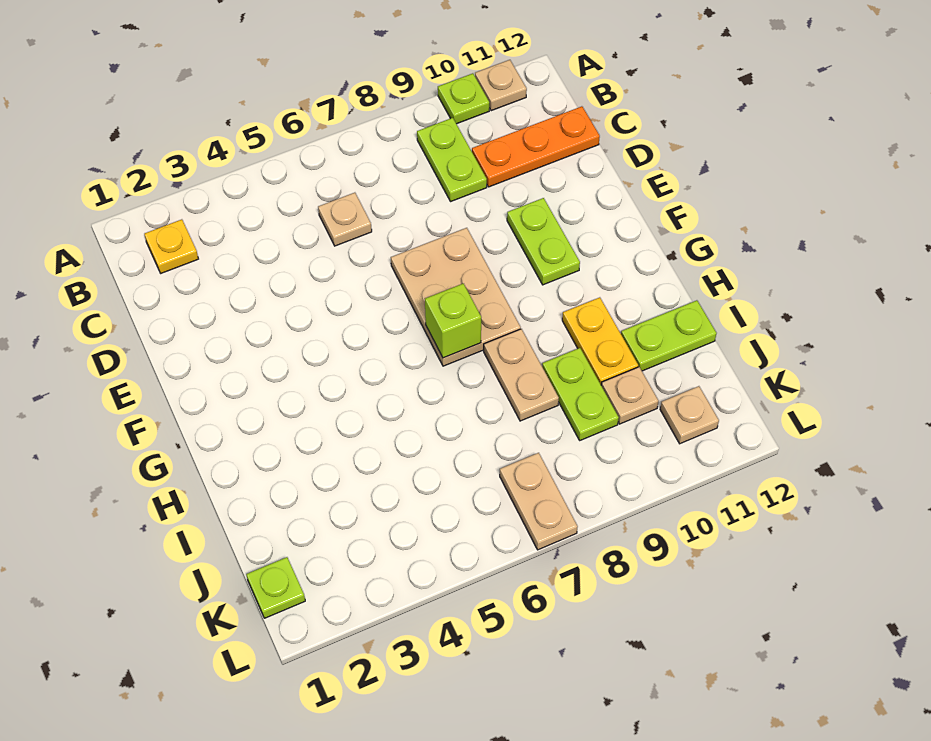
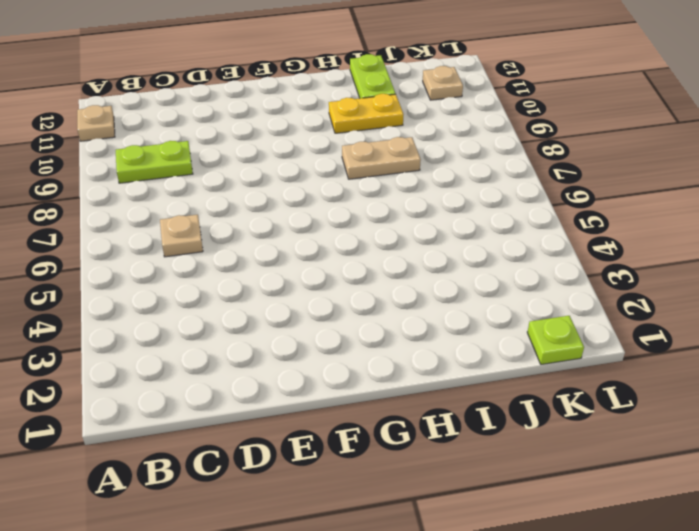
none -> lime 1x1 plate [438,73,489,124]
none -> yellow 1x1 plate [144,219,198,273]
none -> orange 1x3 plate [472,106,600,187]

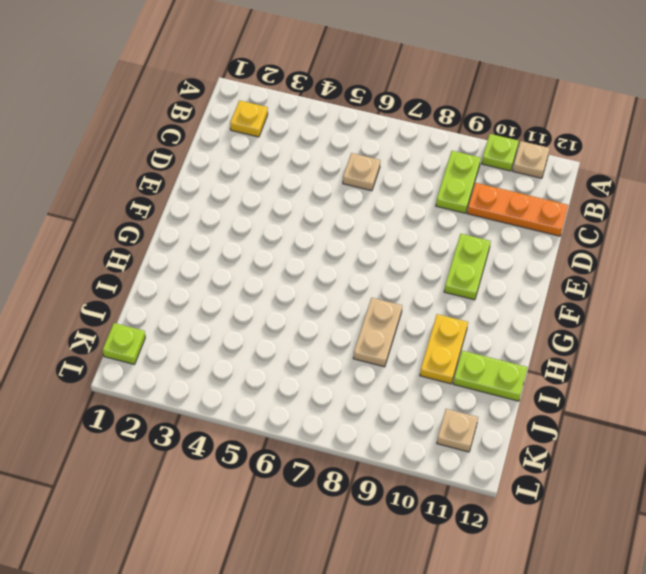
none -> tan 2x3 plate [391,228,521,366]
none -> lime 1x2 plate [542,348,619,440]
none -> tan 1x1 plate [601,367,659,424]

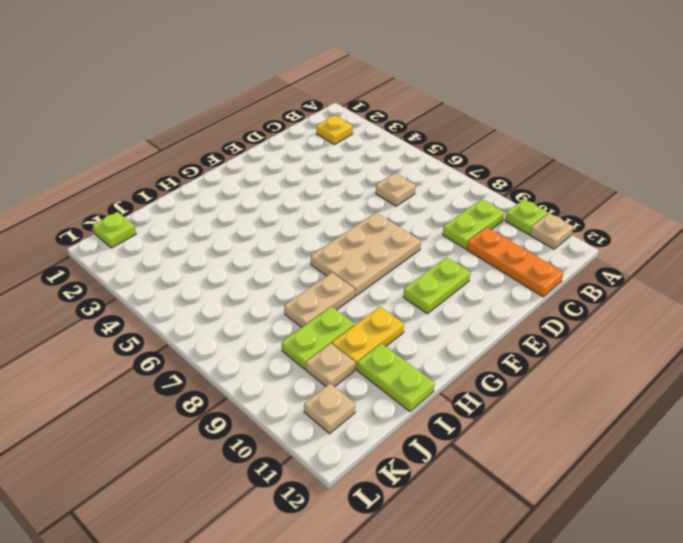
none -> tan 1x2 plate [500,453,578,550]
none -> lime 1x1 brick [425,283,481,358]

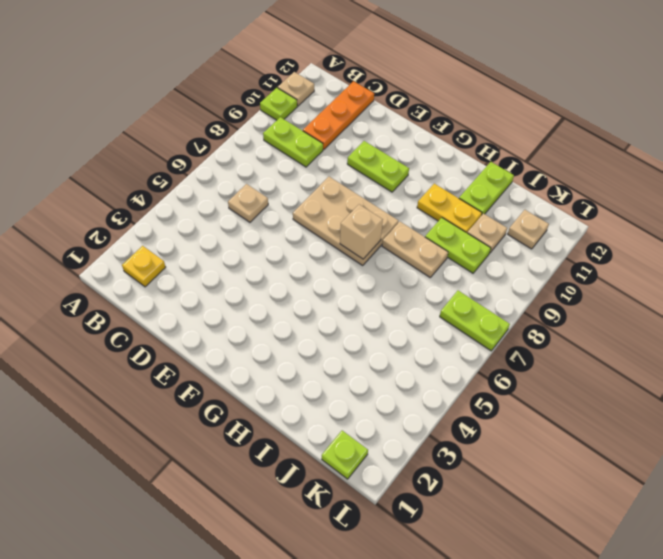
tan 1x1 brick [340,204,383,259] -> lime 1x1 brick [425,283,481,358]
lime 1x2 plate [440,291,510,351] -> tan 1x2 plate [500,453,578,550]

